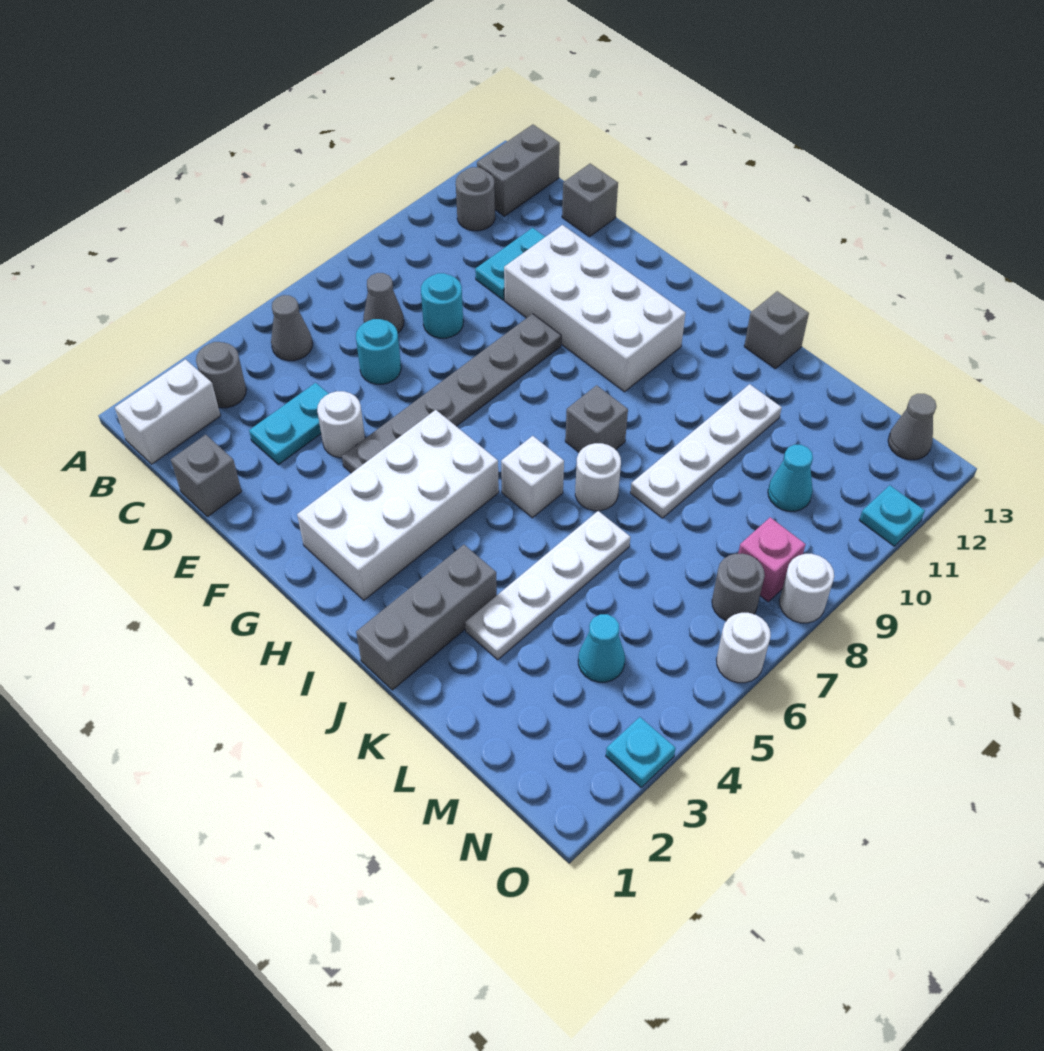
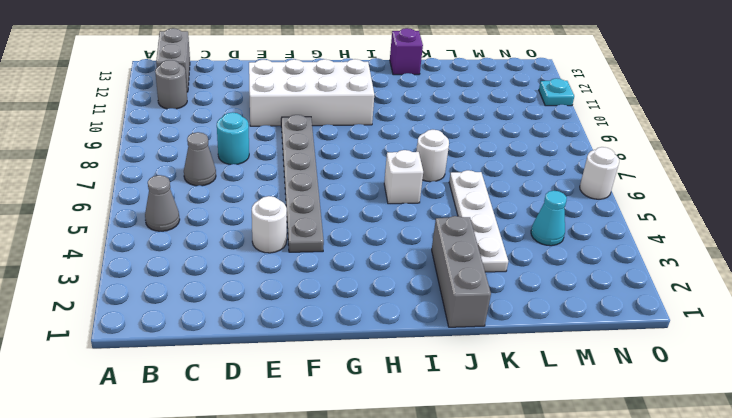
purple 1x1 brick [390,28,423,75] -> grey 1x1 brick [744,291,809,369]
none -> white 1x2 brick [115,359,221,464]
none -> grey 1x1 round brick [196,342,246,408]
none -> grey 1x1 brick [171,435,242,517]
none -> cyan 1x2 plate [249,383,329,465]

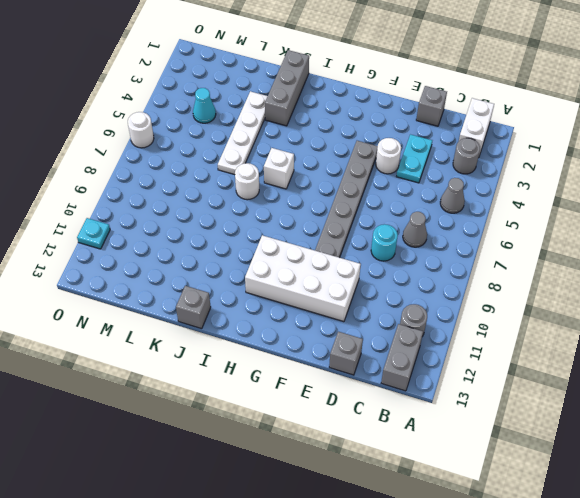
none -> cyan 1x1 round brick [356,319,401,384]
none -> cyan 1x2 plate [475,228,545,300]
none -> white 2x4 brick [297,410,499,600]
none -> grey 1x1 brick [565,385,628,452]

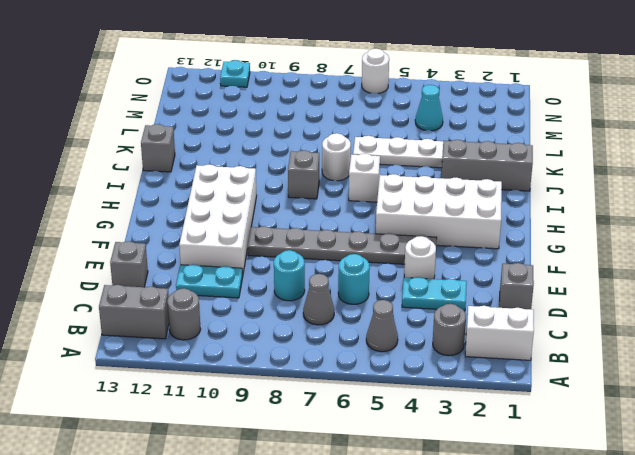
none -> white 1x4 plate [630,384,782,518]
none -> cyan 1x1 cone [768,445,813,511]
none -> grey 1x1 round brick [712,554,765,621]
none -> pink 1x1 brick [738,517,806,602]

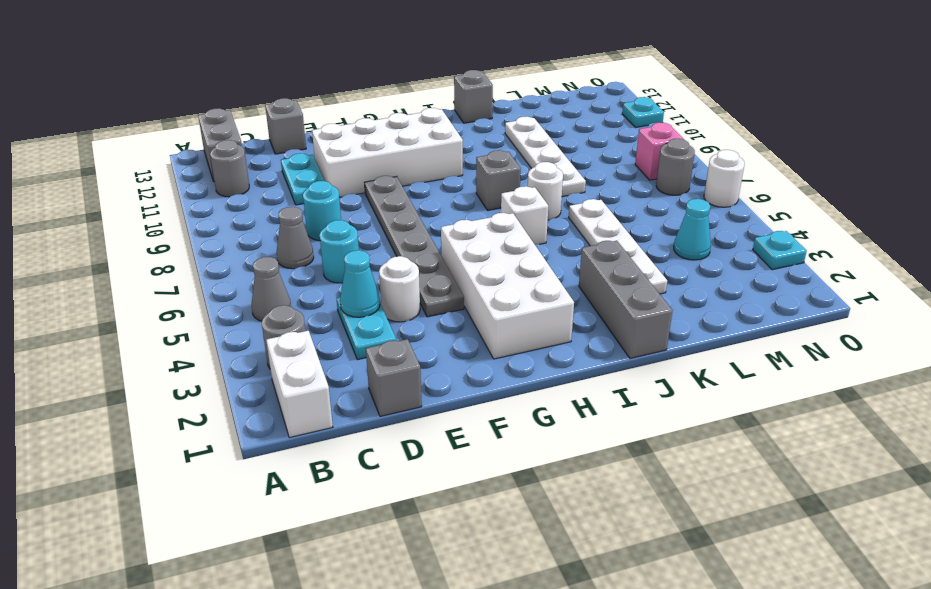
cyan 1x1 cone [340,250,380,317] -> cyan 1x1 cone moved to [768,445,813,511]
none -> grey 1x1 cone [888,394,937,460]
none -> white 1x1 round brick [779,554,834,623]

